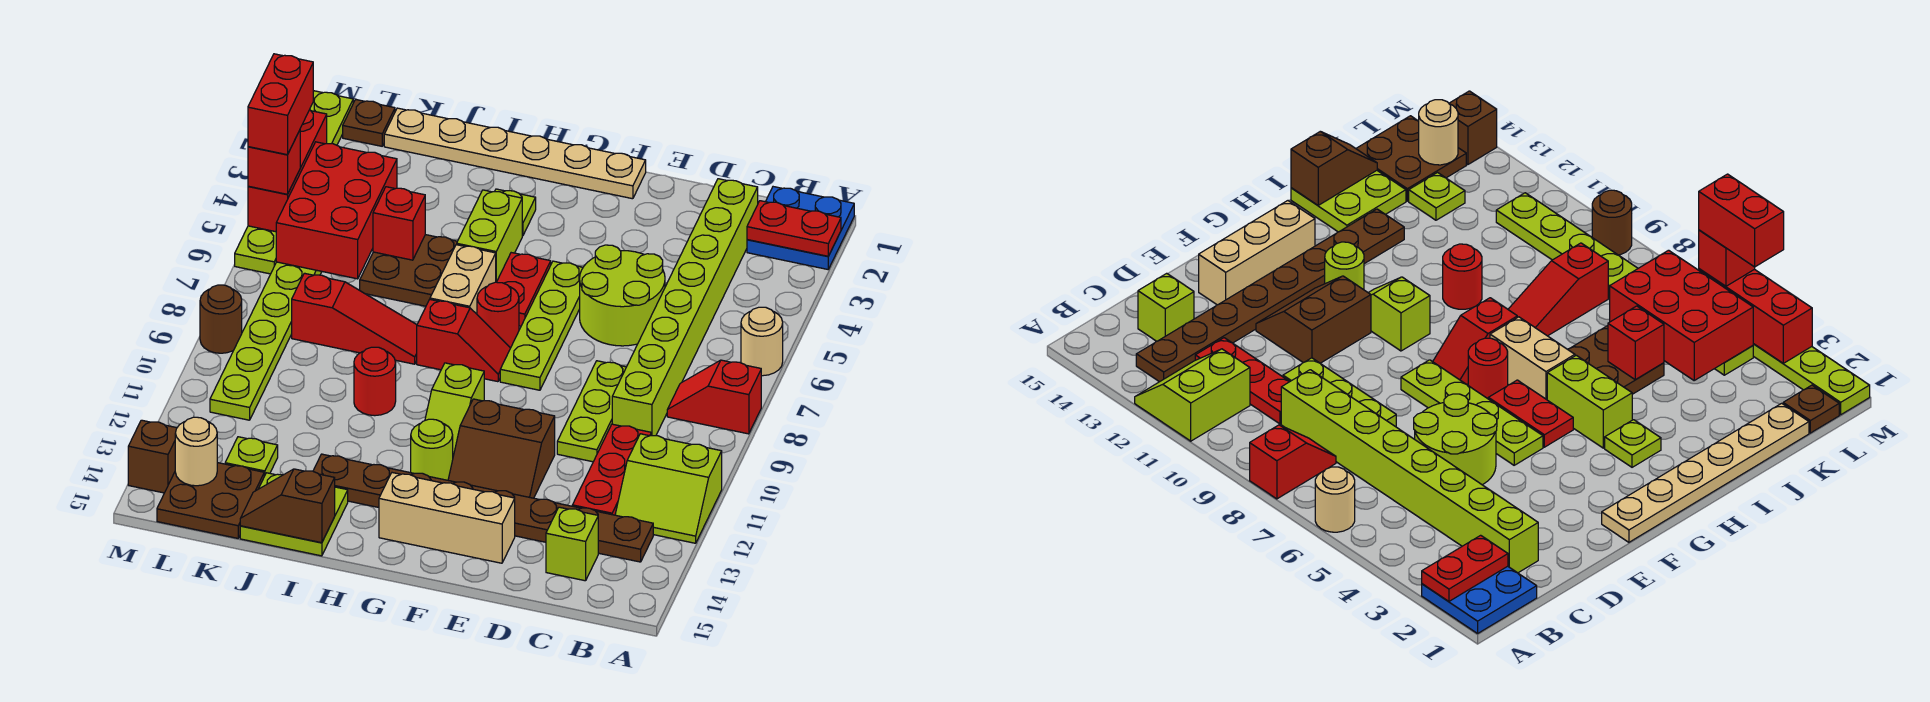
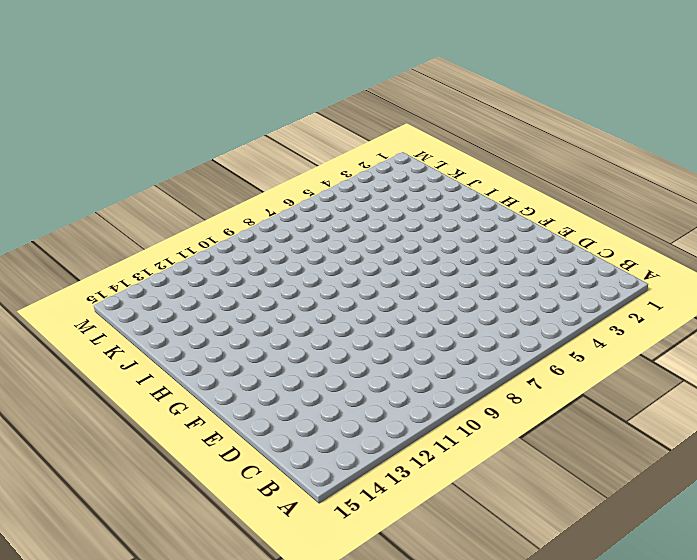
none -> blue 2x2 plate [747,187,854,269]
none -> tan 1x1 round brick [741,307,783,376]
none -> red 1x2 slope [667,360,761,434]
none -> lime 2x2 slope [615,434,722,543]

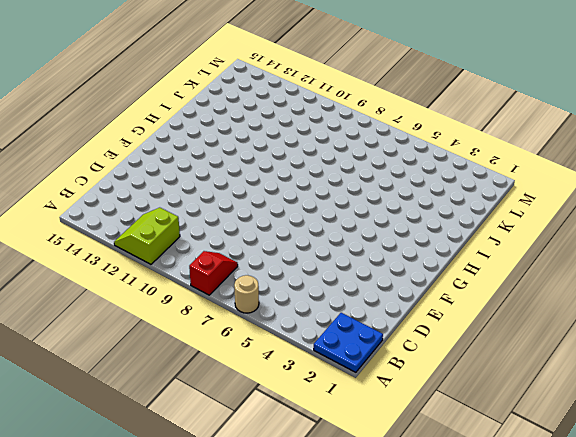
none -> brown 1x8 plate [313,454,653,562]
none -> lime 1x8 brick [612,179,758,436]
none -> red 1x3 plate [572,424,651,515]
none -> lime 1x1 brick [546,507,598,581]

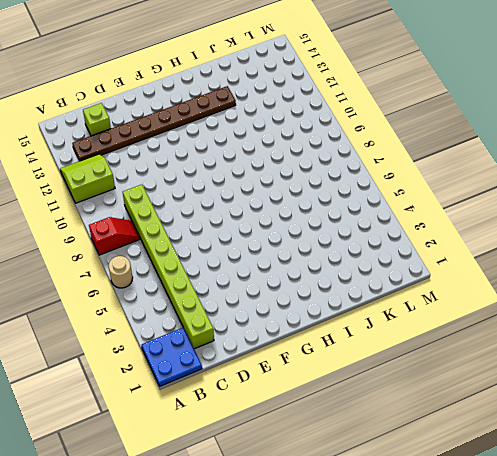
none -> red 1x3 plate [572,424,651,515]
none -> lime 2x2 round brick [580,245,665,346]
none -> lime 1x3 plate [557,361,626,462]
none -> brown 2x2 slope [448,399,555,498]

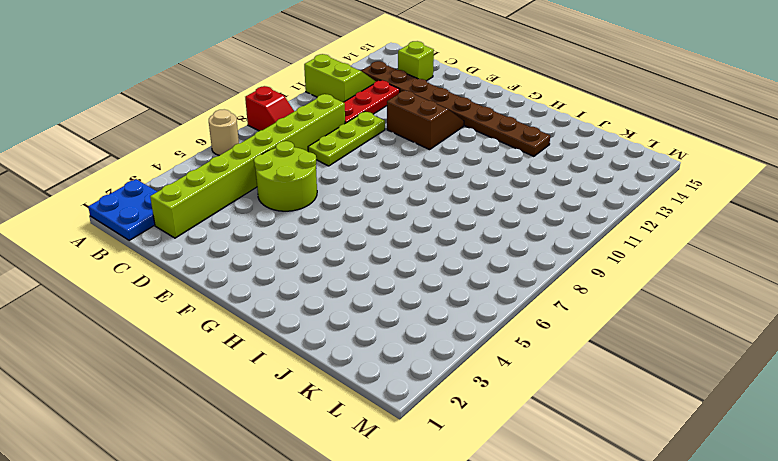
none -> tan 1x3 brick [379,473,515,563]
none -> tan 1x6 plate [384,108,646,199]
none -> lime 1x4 plate [500,261,583,390]
none -> red 1x2 plate [497,253,551,326]

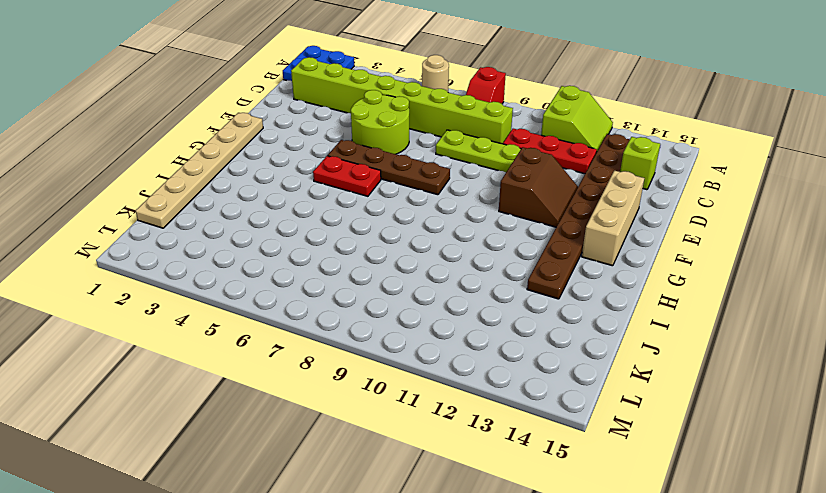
brown 1x4 plate [328,140,450,195] -> lime 1x4 plate [500,261,583,390]
none -> red 1x1 round brick [477,282,519,348]
none -> red 1x2 slope [417,300,510,382]
none -> lime 1x2 slope [425,363,484,456]
none -> lime 1x1 round brick [411,419,453,480]

